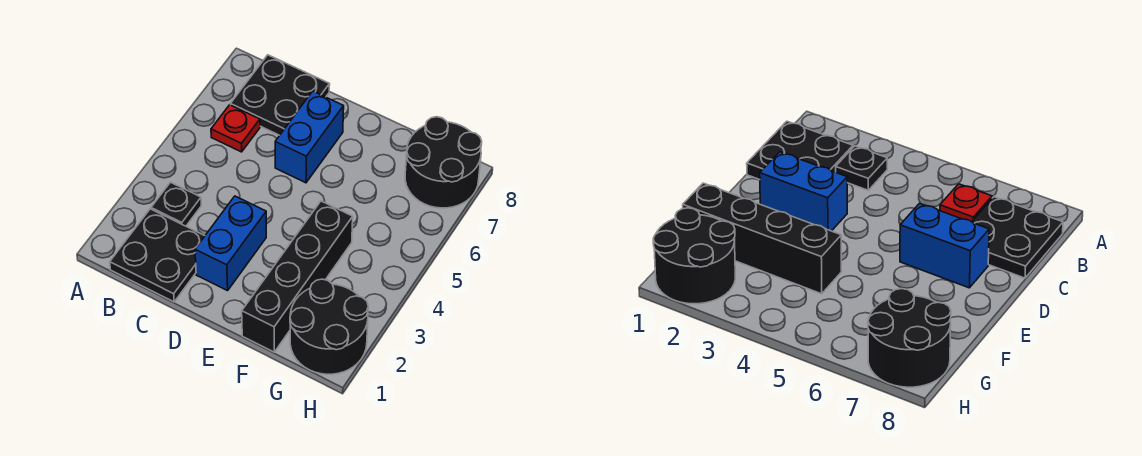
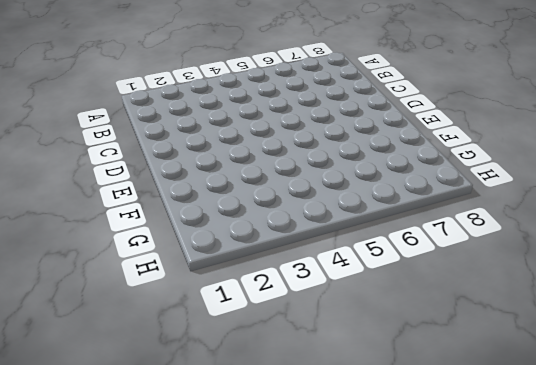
none -> black 2x2 plate [110,209,205,302]
none -> black 1x1 plate [151,182,201,226]

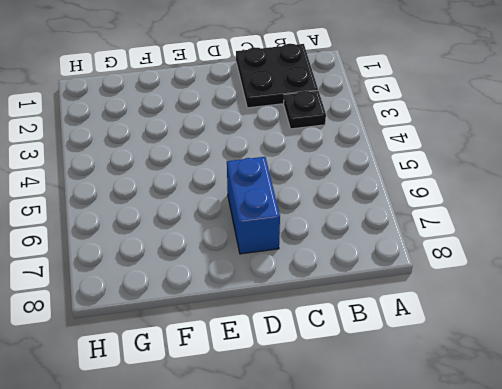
none -> red 1x1 plate [211,105,260,152]
none -> black 2x2 plate [231,55,330,135]

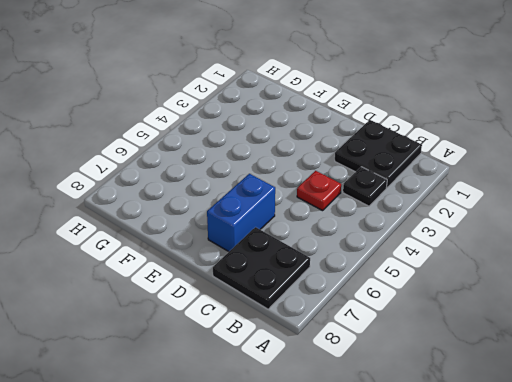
red 1x1 plate [297,171,341,211] -> red 1x1 plate moved to [211,105,260,152]
none -> blue 1x2 brick [195,196,266,291]
none -> black 1x4 brick [242,201,353,352]

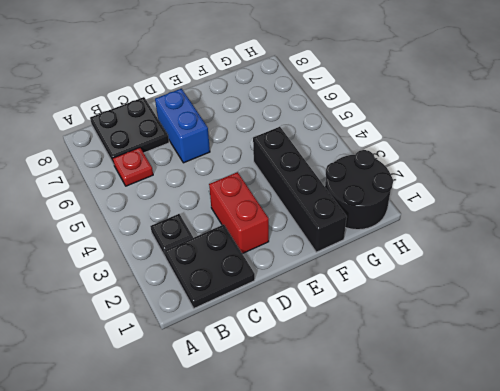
red 1x2 brick [209,172,269,254] -> blue 1x2 brick [195,196,266,291]
none -> black 2x2 round brick [405,117,482,208]

